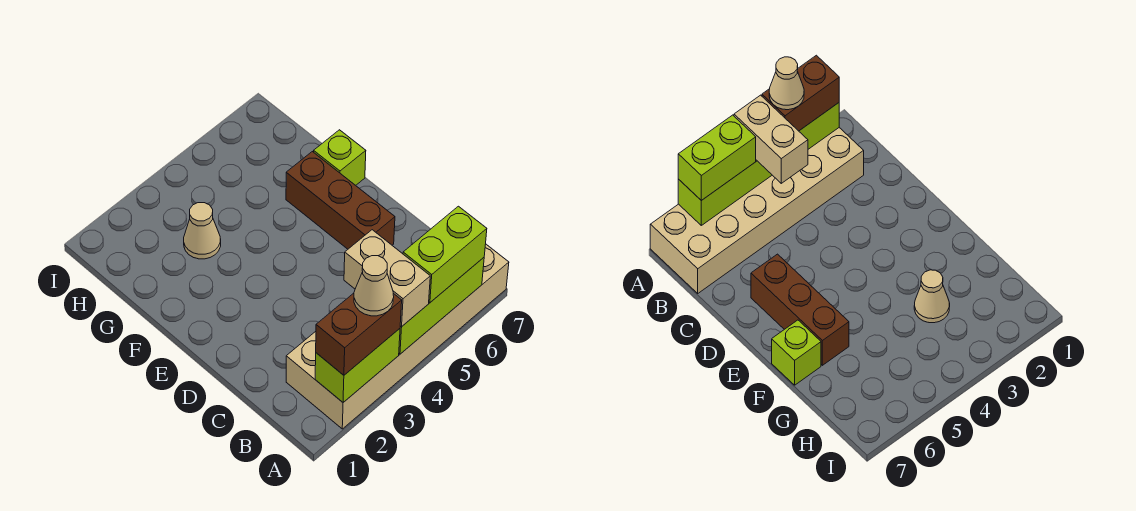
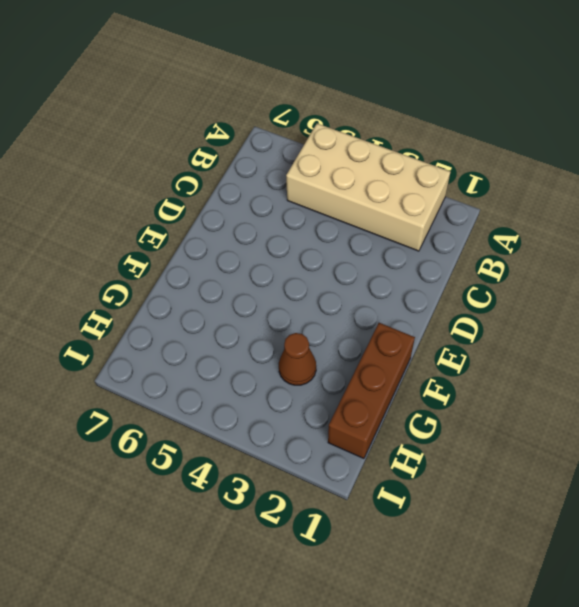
tan 2x4 brick [286,123,450,251] -> tan 2x6 brick [286,244,509,429]
brown 1x3 brick [328,323,415,459] -> brown 1x3 brick moved to [286,152,395,249]
brown 1x1 cone [279,333,316,385] -> tan 1x1 cone [184,203,221,259]
none -> lime 1x1 brick [314,130,366,185]
none -> lime 1x2 brick [315,329,400,402]

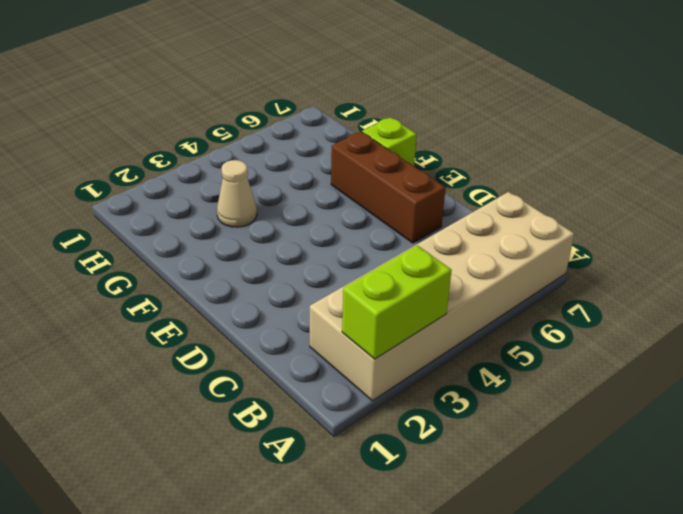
none -> lime 1x3 brick [399,258,484,354]
none -> brown 1x2 brick [316,293,402,375]

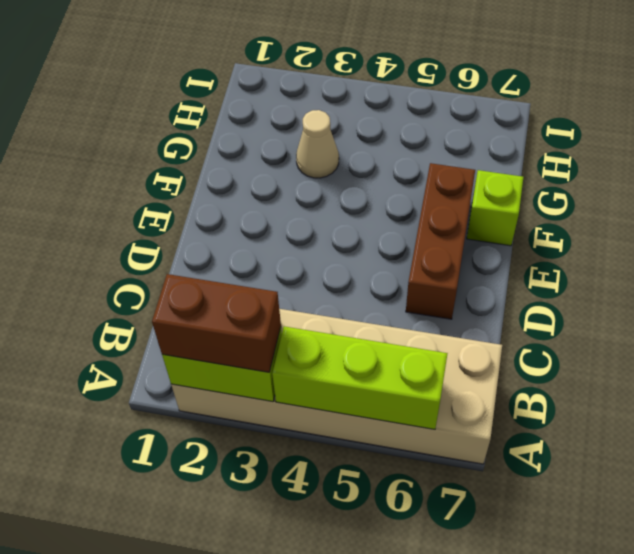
none -> tan 1x2 brick [344,230,430,327]
none -> lime 1x2 brick [403,206,487,303]

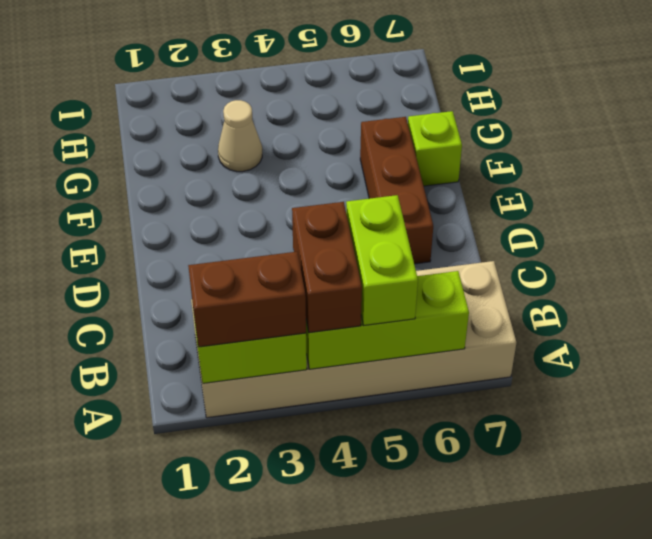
brown 1x2 brick [292,202,362,333] -> tan 1x2 brick [344,230,430,327]
lime 1x2 brick [346,195,418,325] -> lime 1x2 brick turned to [403,206,487,303]
none -> tan 1x1 cone [354,256,394,316]

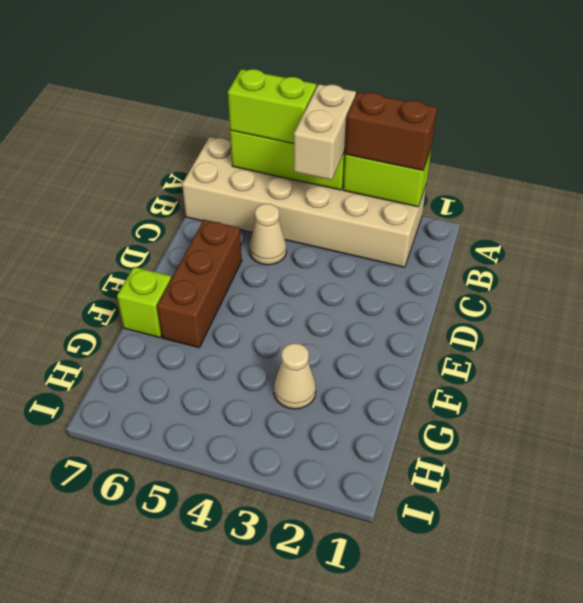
tan 1x1 cone [249,204,287,265] -> tan 1x1 cone moved to [354,256,394,316]

